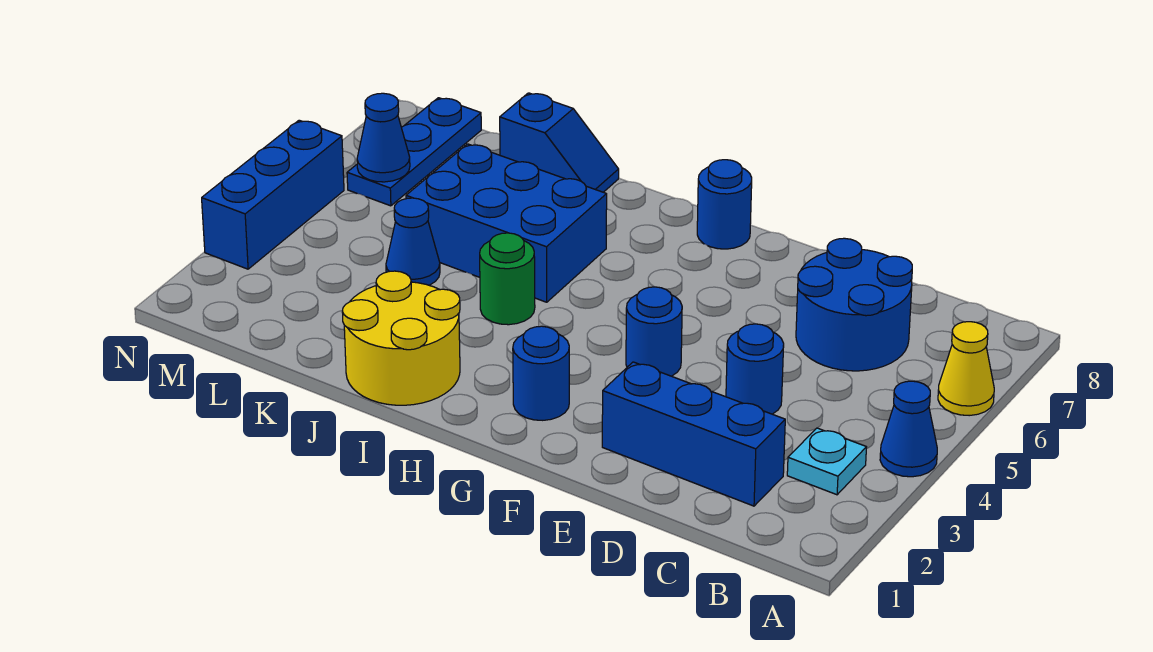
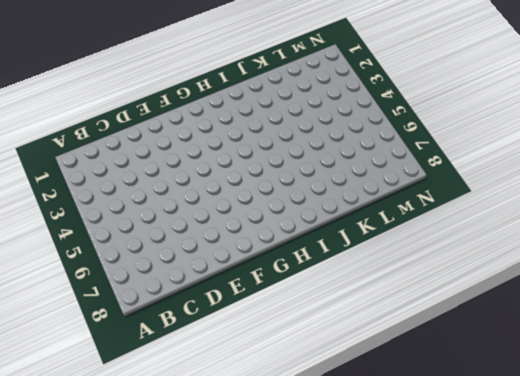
none -> blue 1x1 cone [880,381,937,477]
none -> yellow 1x1 cone [938,322,994,416]
none -> cyan 1x1 plate [787,428,866,495]

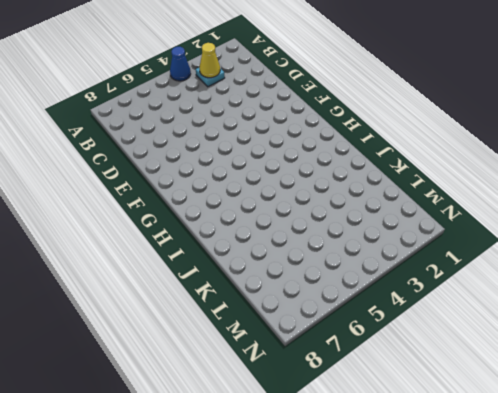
yellow 1x1 cone [199,43,220,78] -> yellow 1x1 cone moved to [938,322,994,416]
none -> blue 1x3 brick [602,362,785,506]
none -> blue 2x2 round brick [796,238,912,371]
none -> blue 1x1 round brick [726,324,784,414]

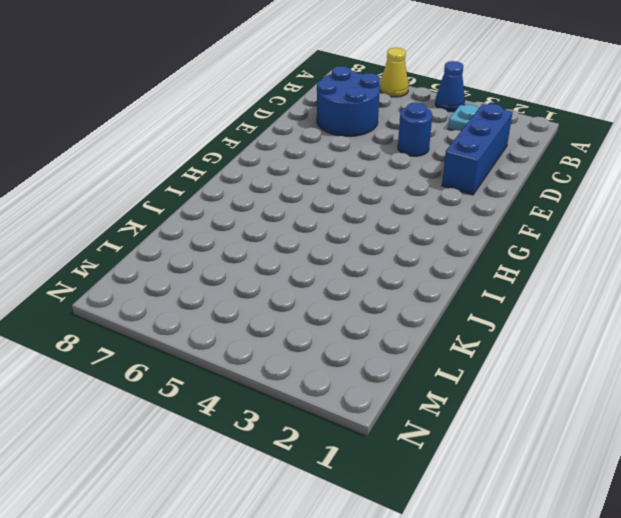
none -> blue 1x1 round brick [626,287,682,376]
none -> blue 1x1 round brick [513,326,569,420]
none -> blue 1x1 round brick [697,160,752,249]

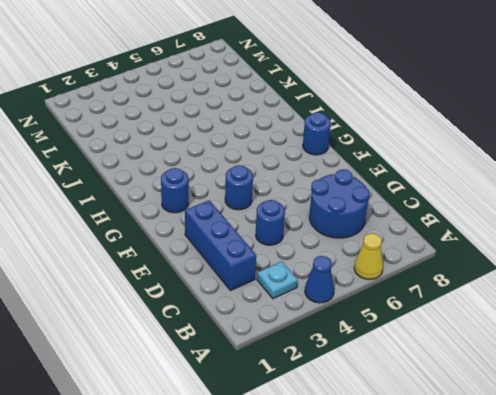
none -> yellow 2x2 round brick [342,271,460,405]
none -> green 1x1 round brick [480,233,535,325]
none -> blue 2x3 brick [406,144,607,302]

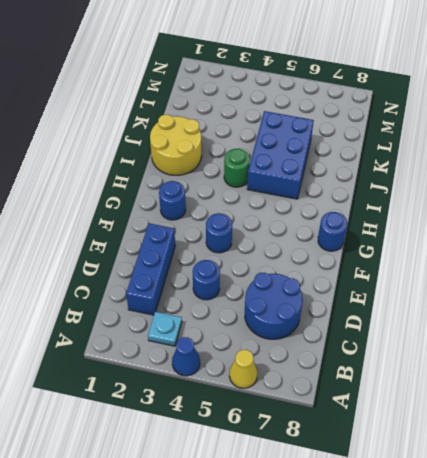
none -> blue 1x2 slope [500,93,619,192]
none -> blue 1x1 cone [386,198,440,285]
none -> blue 1x3 plate [347,98,481,206]

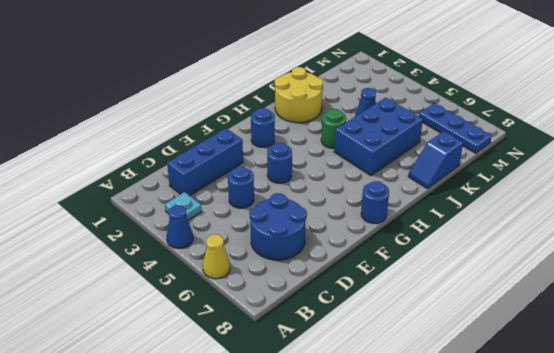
none -> blue 1x3 brick [202,120,344,269]
none -> blue 1x1 cone [357,93,410,182]

